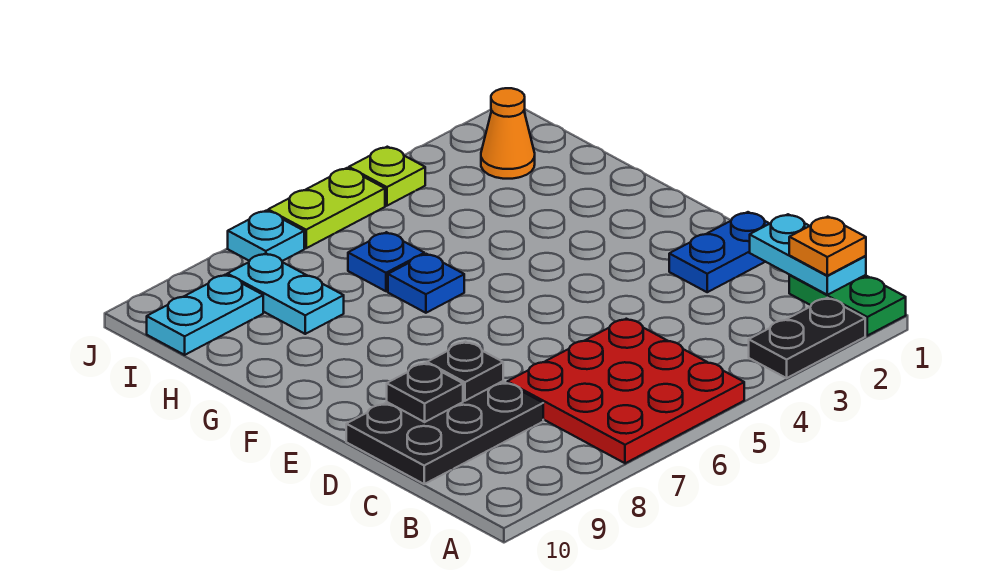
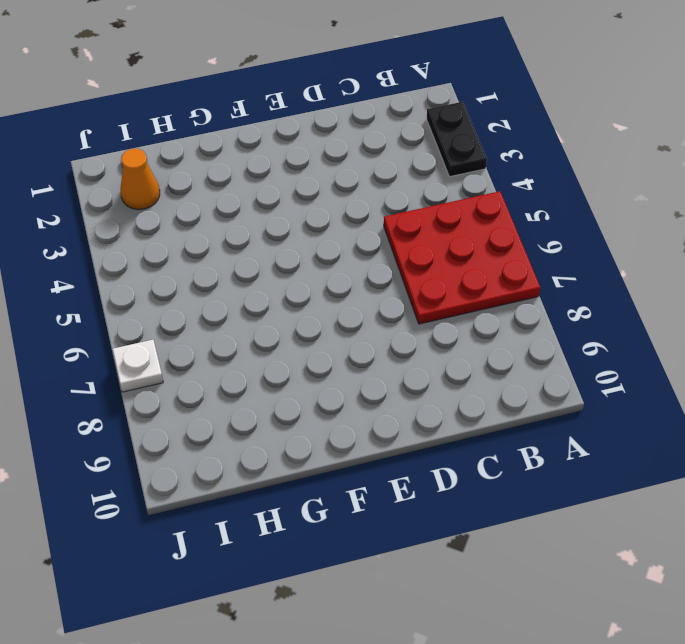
white 1x1 plate [113,340,163,392] -> cyan 1x1 plate [228,211,304,261]
none -> green 1x2 plate [789,275,906,336]
none -> black 2x3 plate [346,381,543,484]
none -> blue 1x2 plate [669,212,770,292]

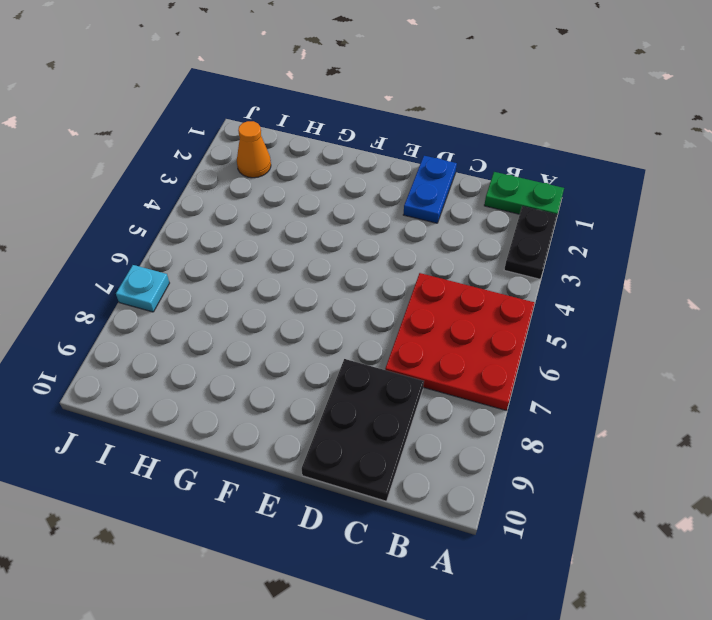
none -> blue 1x1 plate [388,254,464,313]
none -> blue 1x1 plate [348,232,424,291]
none -> cyan 1x2 plate [227,253,344,334]

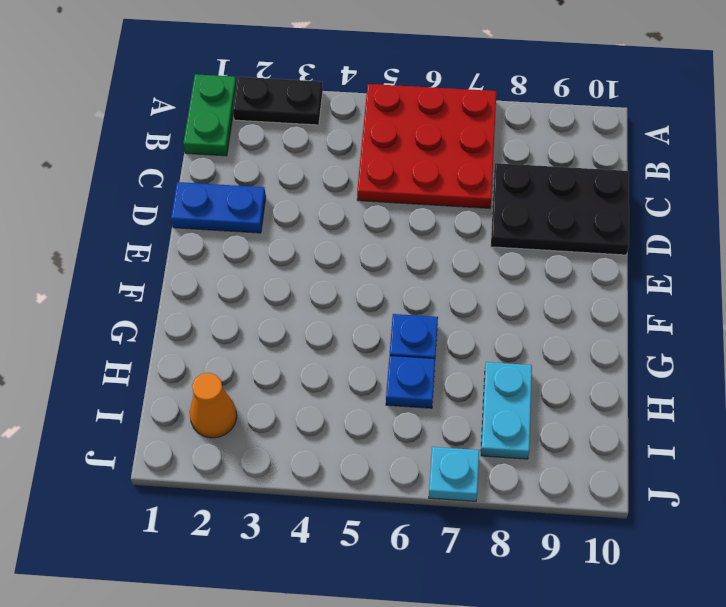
none -> cyan 1x2 plate [147,275,263,355]
none -> lime 1x1 plate [349,147,425,206]
none -> lime 1x2 plate [268,168,385,248]

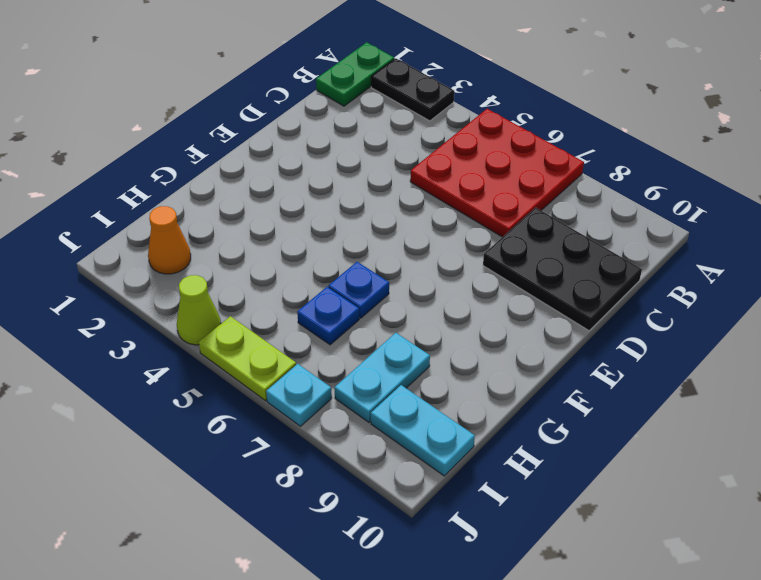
lime 1x1 cone [177,275,221,345] -> lime 1x1 plate [349,147,425,206]
none -> blue 1x2 plate [669,212,770,292]
none -> cyan 1x2 plate [750,214,866,295]
none -> black 1x1 plate [427,342,503,401]

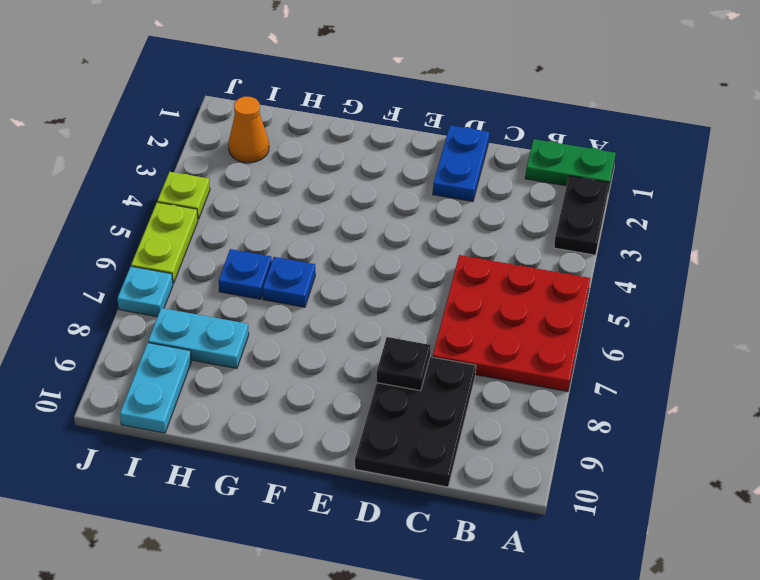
none -> cyan 1x2 plate [750,214,866,295]
none -> black 1x1 plate [387,363,463,422]
none -> orange 1x1 plate [789,217,866,276]

